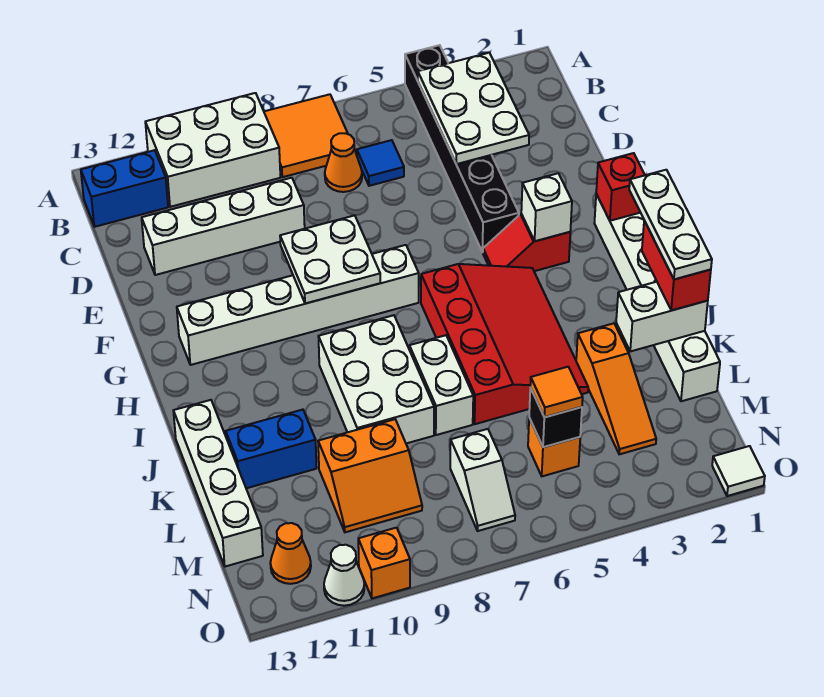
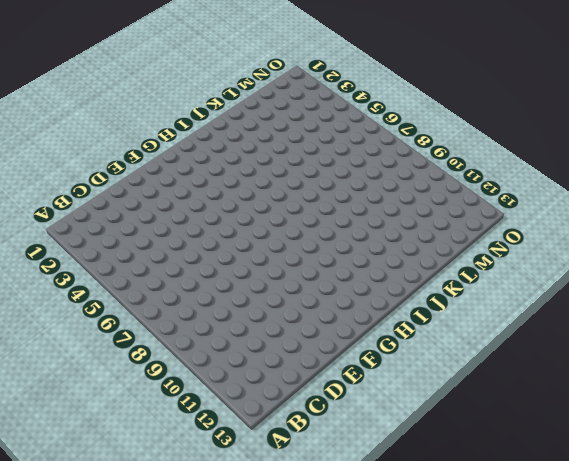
none -> black 1x6 brick [405,45,519,252]
none -> orange 2x2 tile [264,94,348,177]
none -> white 2x3 brick [145,93,280,207]
none -> blue 1x2 brick [81,150,168,227]

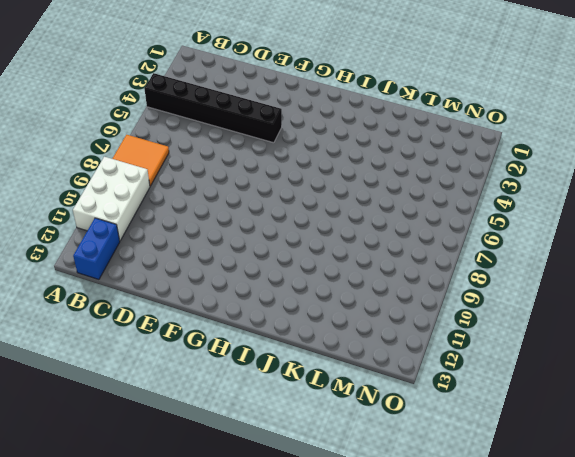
none -> blue 1x1 tile [357,140,404,186]
none -> orange 1x1 cone [325,133,362,192]
none -> white 1x4 brick [142,178,305,275]
none -> white 1x6 brick [594,194,720,401]

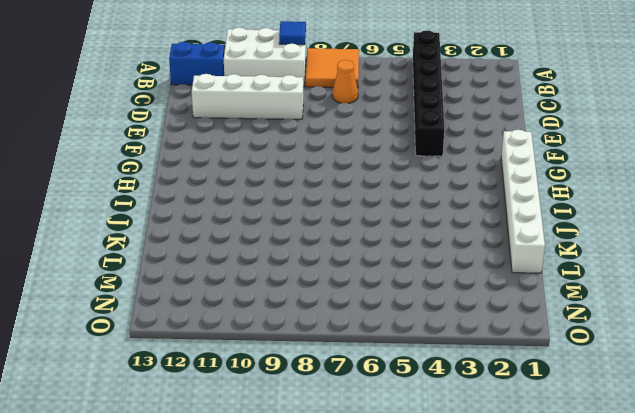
blue 1x1 tile [279,21,306,45] -> blue 1x1 tile moved to [357,140,404,186]
none -> red 1x2 slope [483,214,570,271]
none -> white 1x6 brick [177,245,419,365]
none -> red 3x4 slope [421,264,588,424]
none -> white 2x3 brick [318,315,434,443]

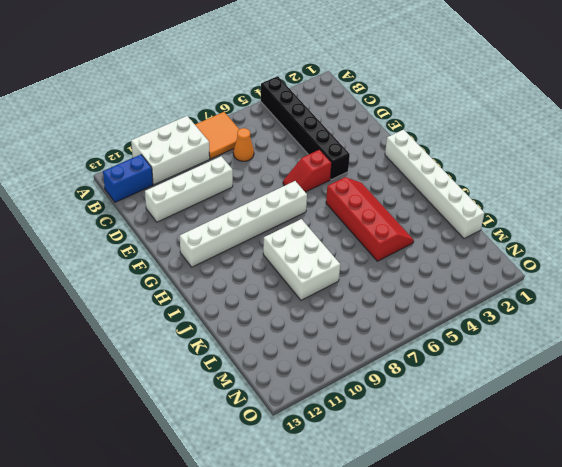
red 1x2 slope [283,150,332,192] -> red 1x2 slope moved to [483,214,570,271]
red 2x4 slope [326,177,414,261] -> red 3x4 slope [421,264,588,424]
none -> blue 1x1 tile [357,140,404,186]
none -> white 1x2 brick [409,335,473,435]
none -> white 1x4 brick [173,400,263,567]
none -> orange 1x3 slope [576,323,656,454]

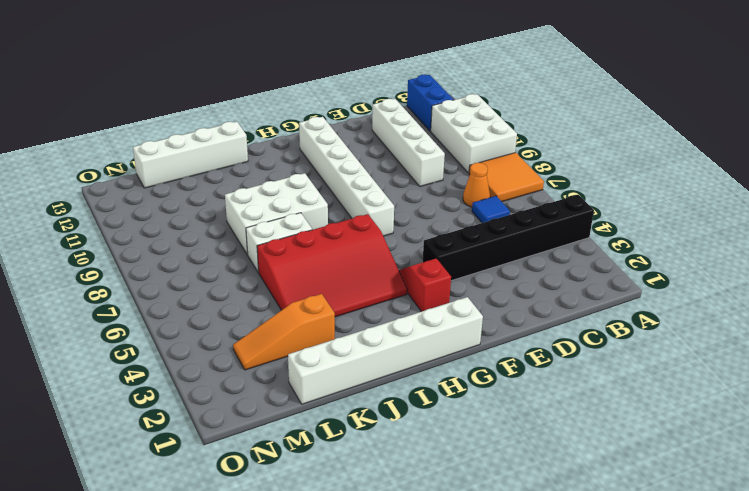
none -> blue 1x2 brick [226,410,317,488]
none -> orange 2x2 slope [318,419,422,532]
none -> orange 1x1 brick [528,418,580,476]
none -> white 1x2 slope [450,429,515,531]

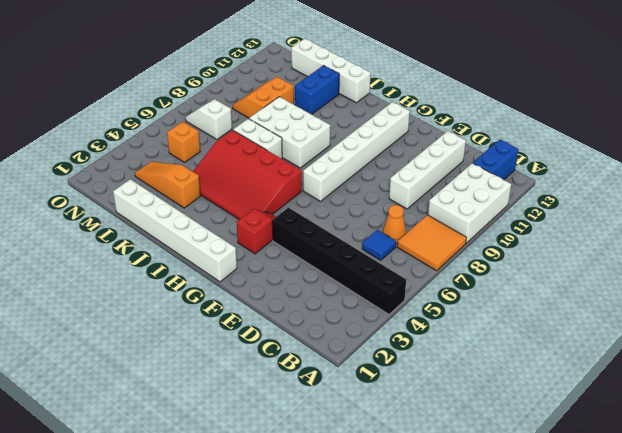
none -> orange 1x1 cone [270,523,311,584]
none -> white 1x1 tile [712,446,765,496]
none -> orange 1x1 brick [358,528,410,598]
none -> white 1x1 cone [324,545,364,606]

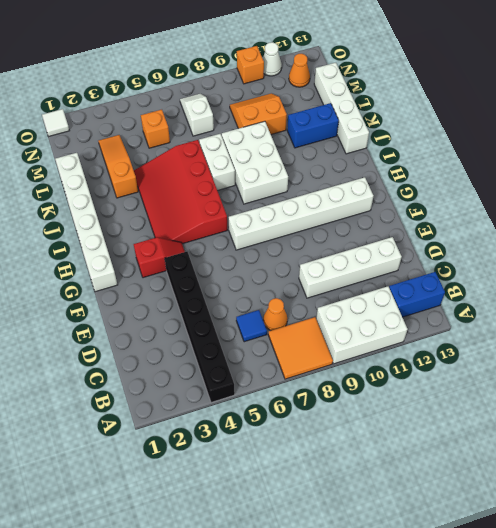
none -> white 2x3 plate [418,53,529,164]
none -> white 2x2 plate [280,215,380,304]
none -> red 1x1 brick [596,153,645,221]
none -> white 1x1 brick [521,173,572,241]

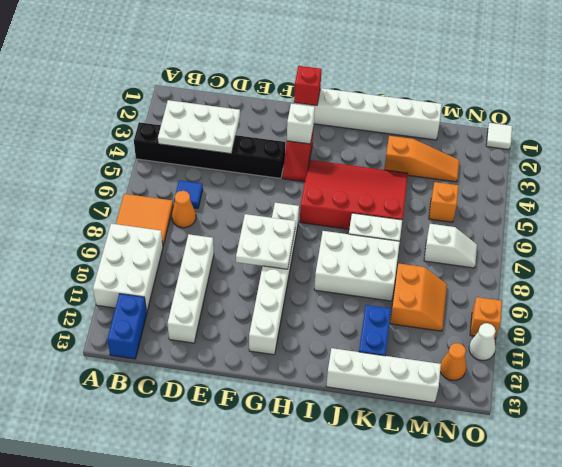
none -> white 1x2 brick [616,282,708,351]
none -> black 1x1 brick [529,388,582,447]
none -> red 1x2 brick [642,221,711,310]
none -> orange 1x1 tile [530,367,583,417]

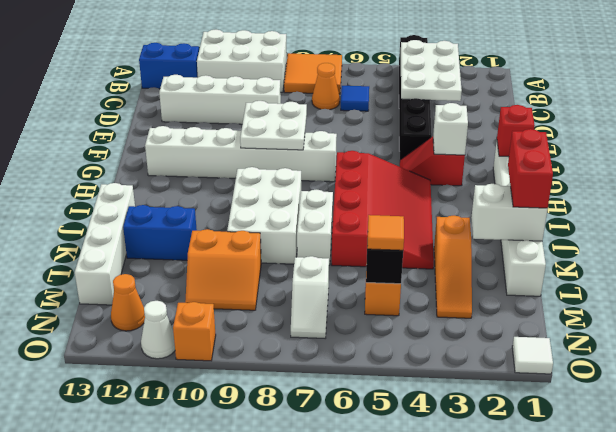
none -> white 1x3 plate [629,170,712,279]

